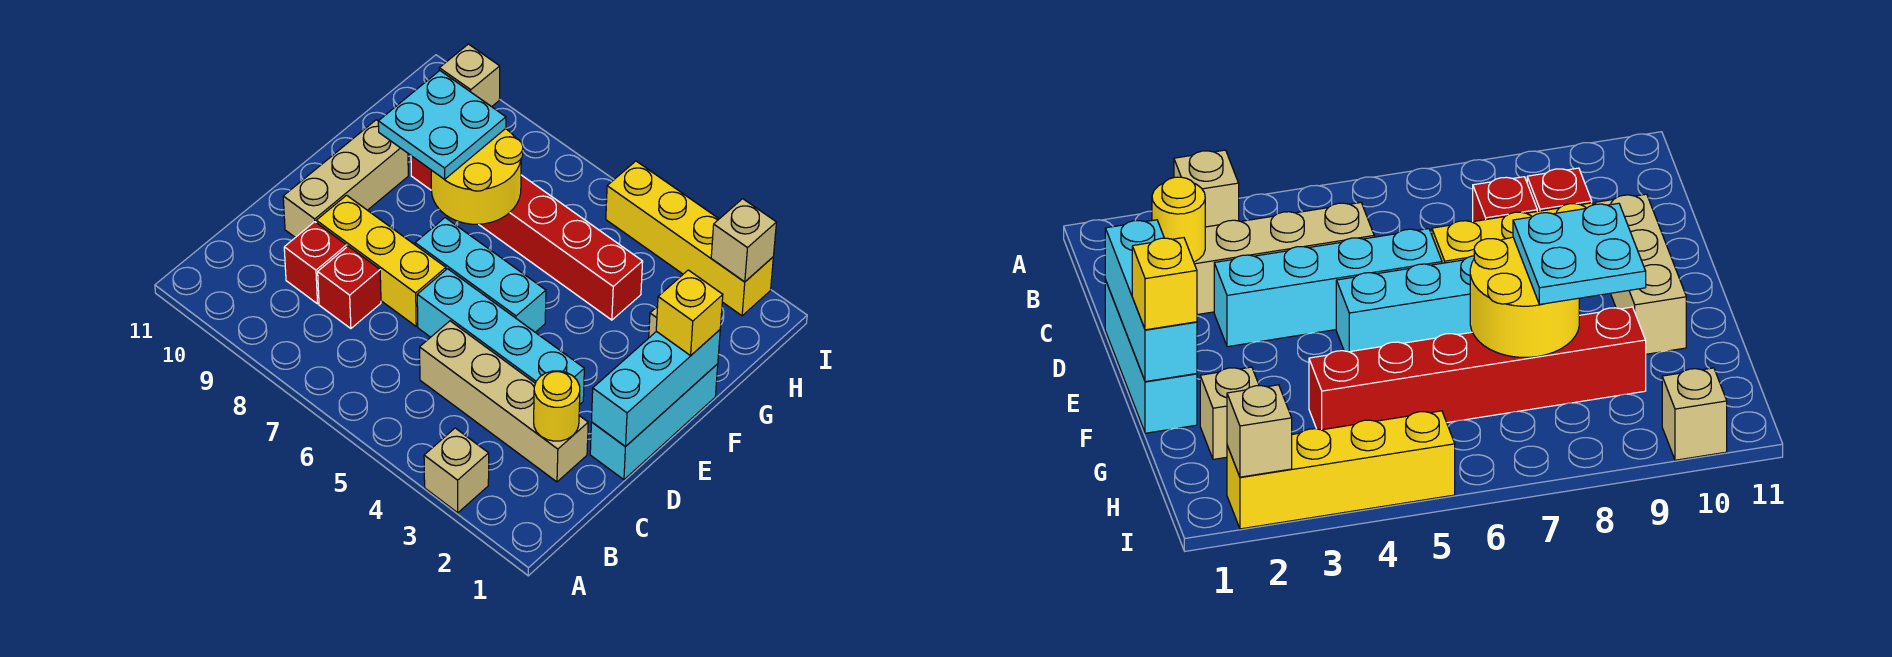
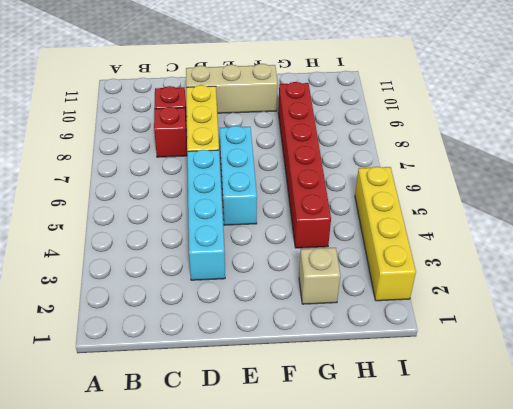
none -> tan 1x1 brick [424,428,489,513]
none -> tan 1x4 brick [420,321,588,482]
none -> cyan 1x3 brick [590,364,718,480]

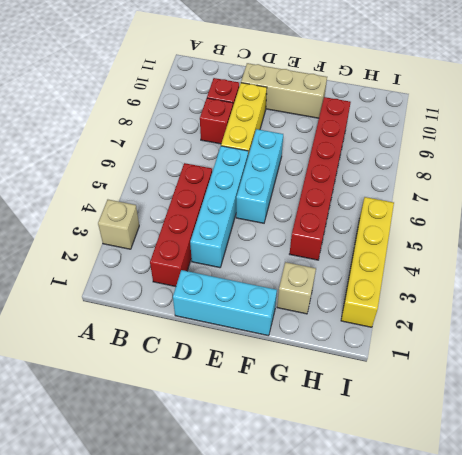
red 1x4 brick [150,163,212,287] -> tan 1x4 brick [420,321,588,482]
none -> tan 1x1 brick [439,44,500,107]
none -> yellow 1x1 round brick [534,371,580,441]
none -> cyan 1x3 brick [592,330,720,447]

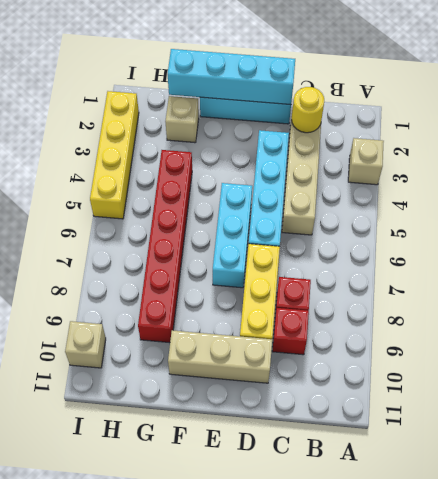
cyan 1x4 brick [168,49,295,105] -> cyan 1x3 brick [592,330,720,447]
none -> yellow 2x2 round brick [431,129,523,224]
none -> tan 1x1 brick [711,199,776,282]
none -> yellow 1x1 brick [656,270,723,356]

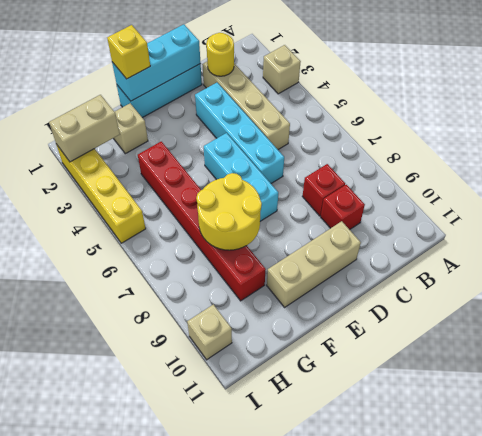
tan 1x2 brick [49,95,120,162] -> tan 1x1 brick [711,199,776,282]
none -> yellow 1x3 brick [316,195,446,326]
none -> cyan 2x2 plate [378,71,506,179]

